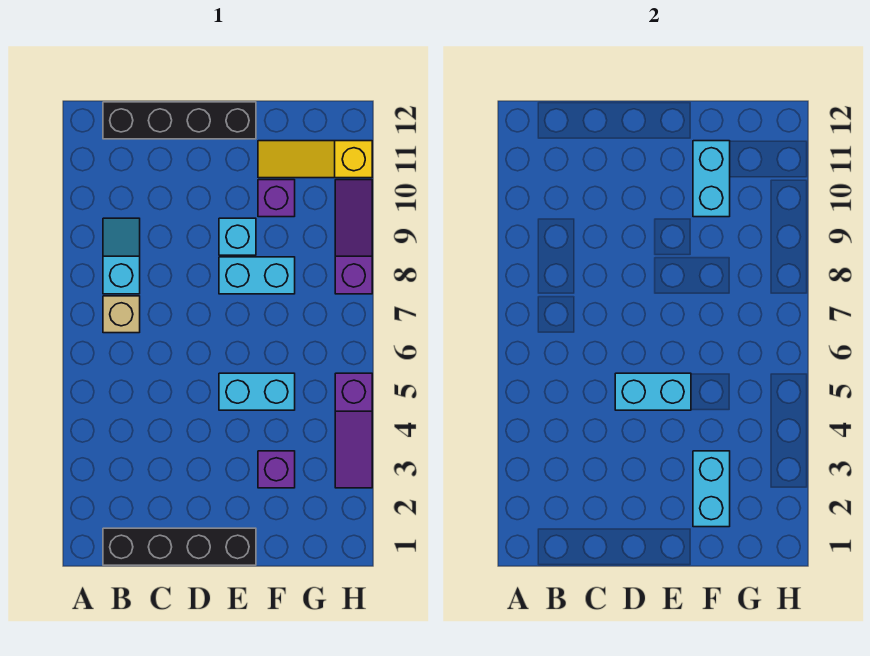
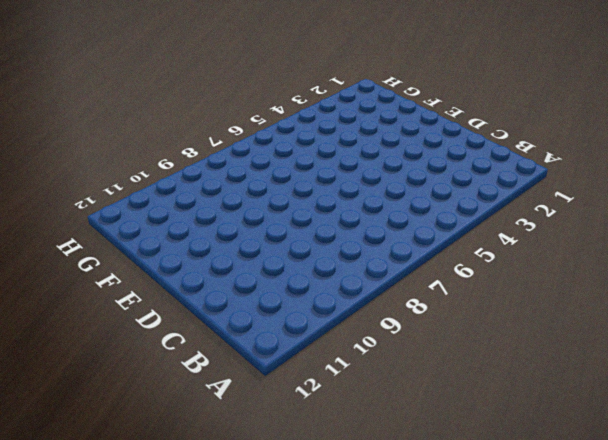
none -> black 1x4 brick [103,528,256,565]
none -> tan 1x1 brick [103,296,140,333]
none -> cyan 1x2 slope [103,218,140,294]

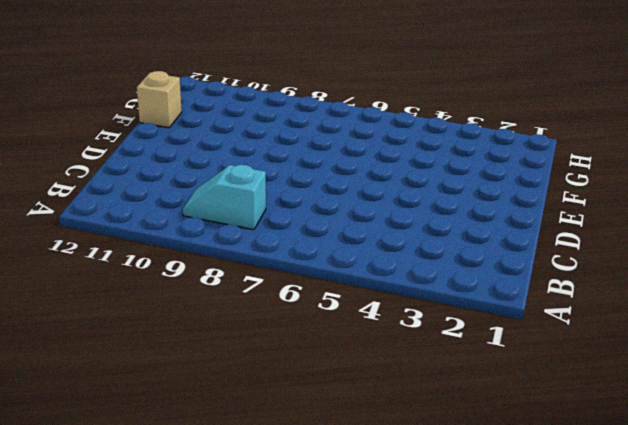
tan 1x1 brick [137,71,182,128] -> tan 1x1 brick moved to [103,296,140,333]
none -> black 1x4 brick [103,528,256,565]
none -> black 1x4 brick [103,102,256,139]
none -> cyan 1x2 brick [219,373,295,410]

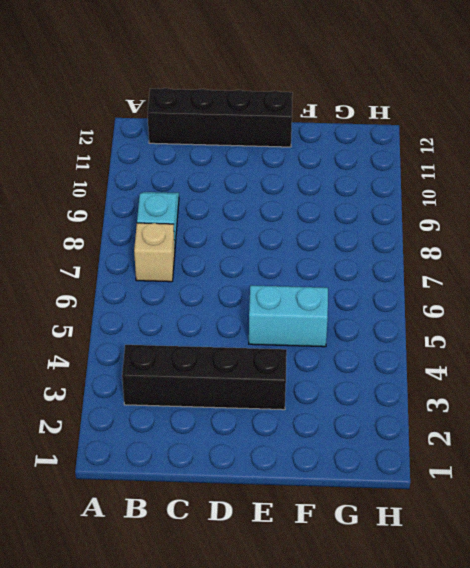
black 1x4 brick [122,345,287,410] -> black 1x4 brick moved to [103,528,256,565]
none -> cyan 1x2 brick [219,257,295,294]
none -> cyan 1x1 brick [219,218,256,255]
none -> purple 1x1 brick [258,451,295,488]

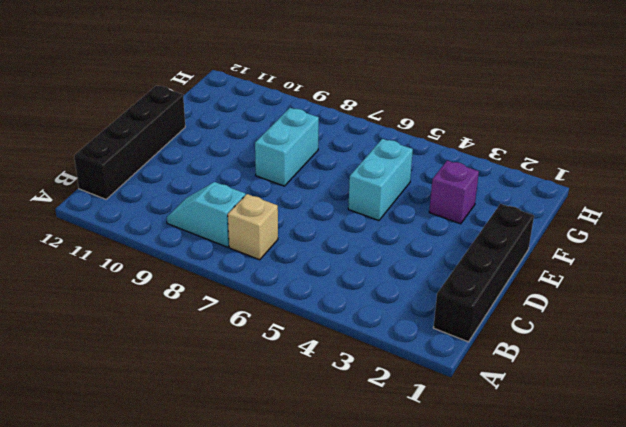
none -> cyan 1x1 brick [219,218,256,255]
none -> purple 1x1 brick [258,180,295,217]
none -> yellow 1x3 slope [258,141,372,178]

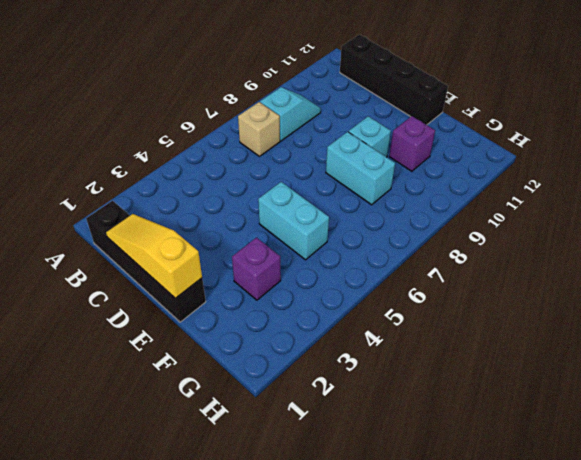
yellow 1x3 slope [106,214,202,298] -> yellow 1x3 slope moved to [258,141,372,178]
none -> purple 1x3 slope [335,373,372,488]
none -> purple 1x3 slope [335,180,372,294]
none -> cyan 1x2 brick [615,373,691,410]

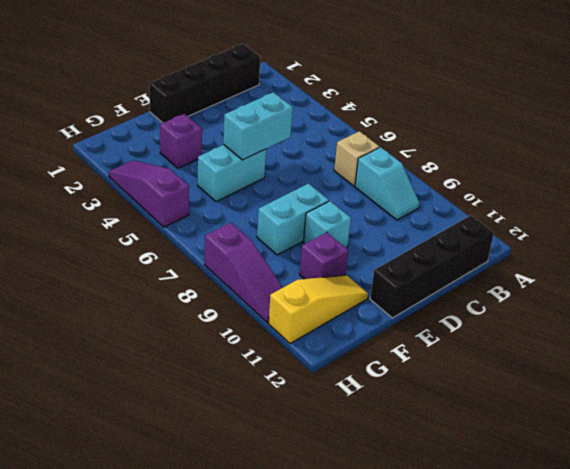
none -> cyan 1x2 brick [693,451,730,527]
none -> cyan 1x2 brick [693,141,730,217]

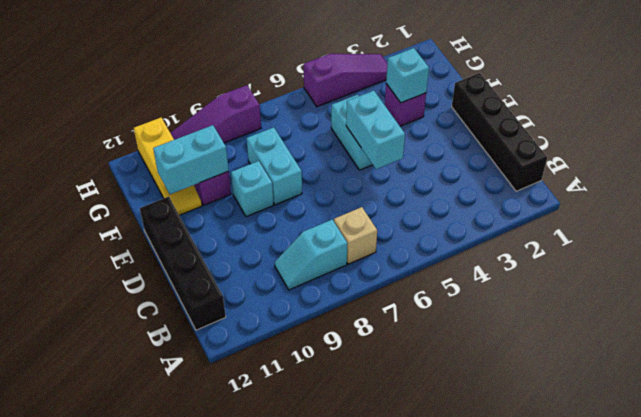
cyan 1x1 brick [386,48,429,103] -> cyan 1x2 brick [693,451,730,527]

